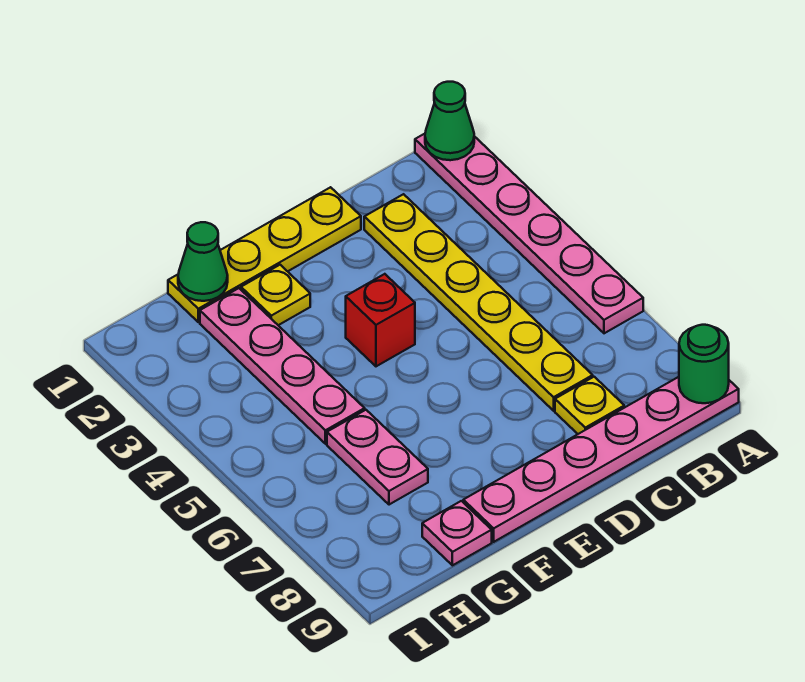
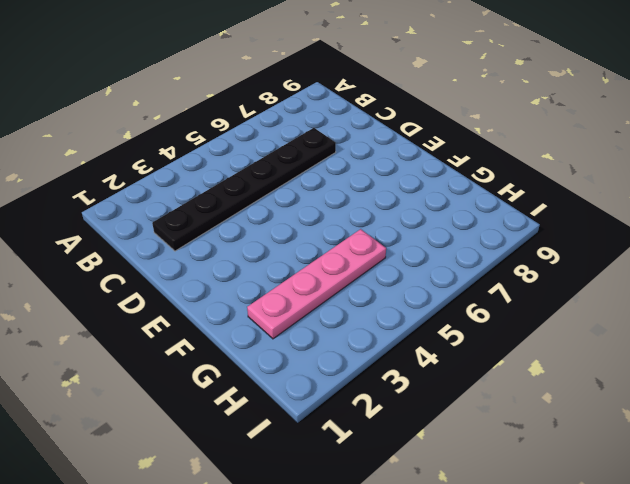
black 1x6 plate [152,128,336,251] -> yellow 1x6 plate [364,194,593,411]
none -> pink 1x6 plate [415,134,643,333]
none -> pink 1x6 plate [463,377,739,542]
none -> yellow 1x1 plate [555,377,624,434]

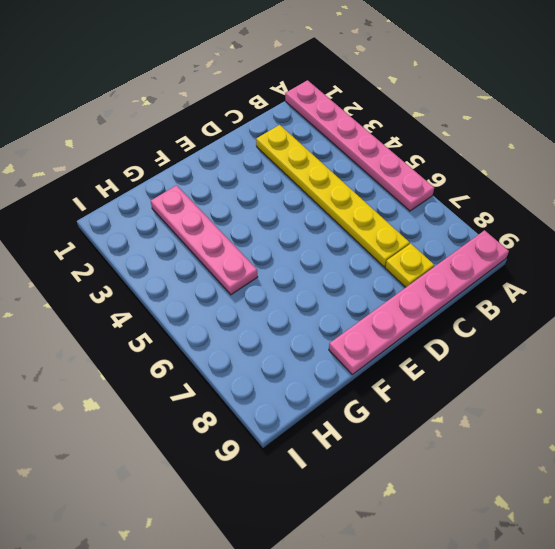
none -> yellow 1x4 plate [168,187,361,322]
none -> red 1x1 brick [346,274,415,366]
none -> yellow 1x1 plate [241,265,310,325]

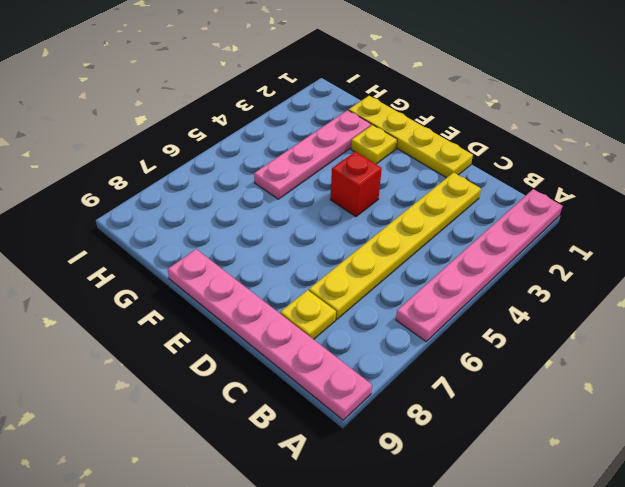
none -> pink 1x2 plate [327,410,428,505]
none -> pink 1x1 plate [422,501,492,565]
none -> green 1x1 cone [425,82,474,160]

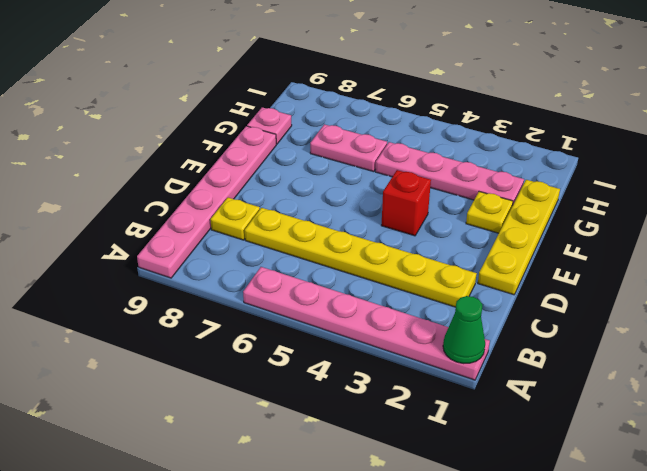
none -> green 1x1 round brick [679,325,729,403]
none -> green 1x1 cone [178,222,228,301]

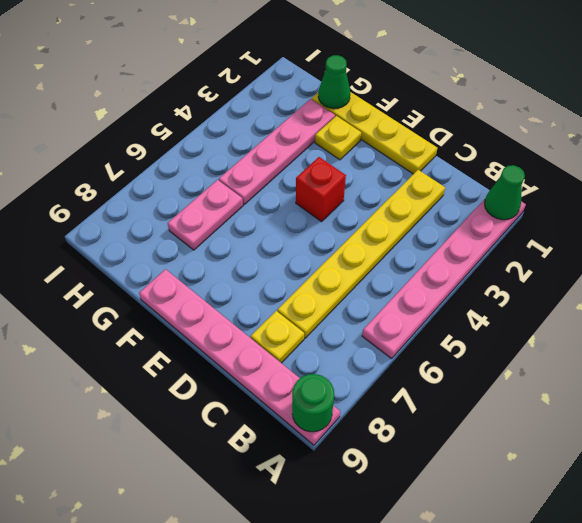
none -> pink 1x1 plate [422,501,492,565]

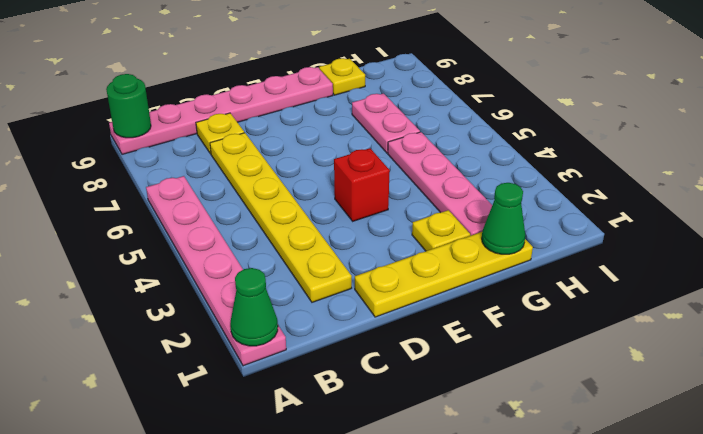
yellow 1x1 plate [319,58,365,95] -> pink 1x1 plate [422,501,492,565]

